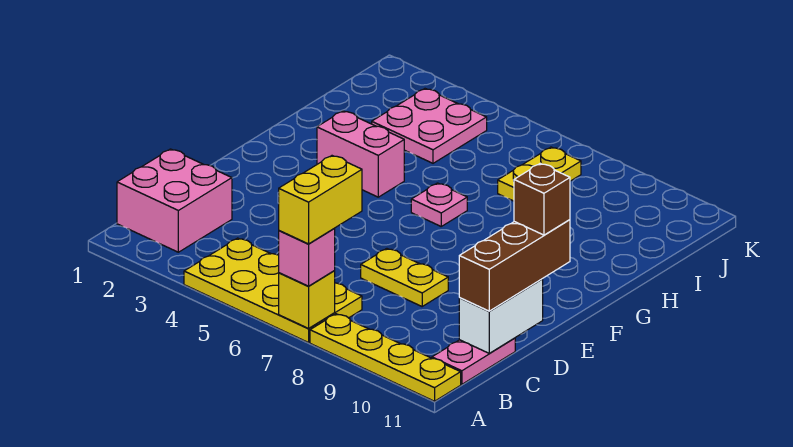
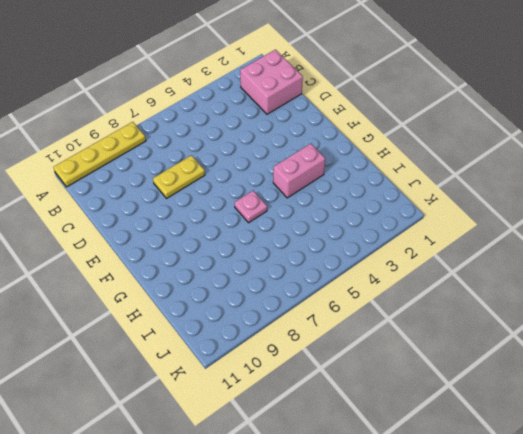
none -> yellow 2x4 plate [184,238,362,343]
none -> pink 1x2 plate [432,338,515,384]
none -> pink 2x2 plate [372,89,487,163]

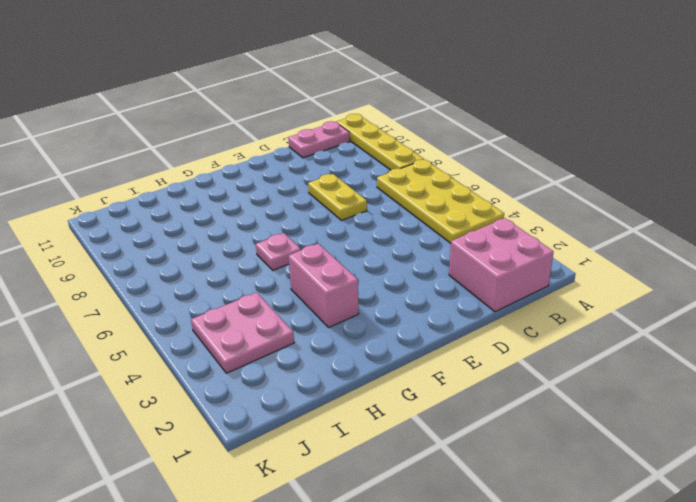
none -> yellow 1x2 plate [498,147,581,201]
none -> yellow 1x1 brick [279,271,335,328]
none -> white 1x2 brick [459,279,543,353]

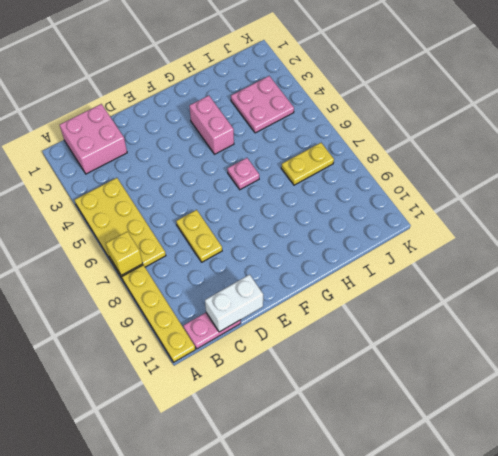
none -> pink 1x1 brick [279,229,335,286]
none -> brown 1x3 brick [459,220,570,311]
none -> yellow 1x2 brick [279,156,362,244]

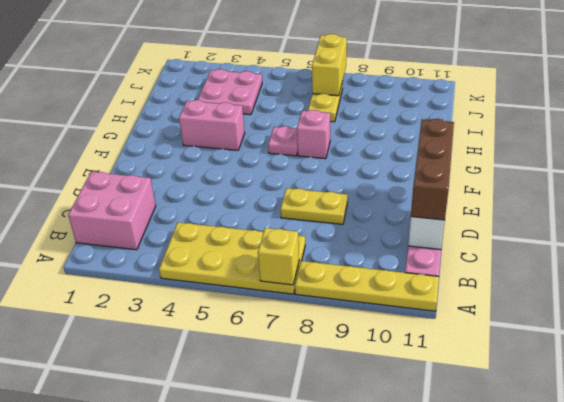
pink 1x1 brick [297,110,330,159] -> pink 1x1 brick moved to [279,229,335,286]
yellow 1x2 brick [312,34,347,96] -> yellow 1x2 brick moved to [279,156,362,244]
none -> brown 1x1 brick [514,164,570,235]

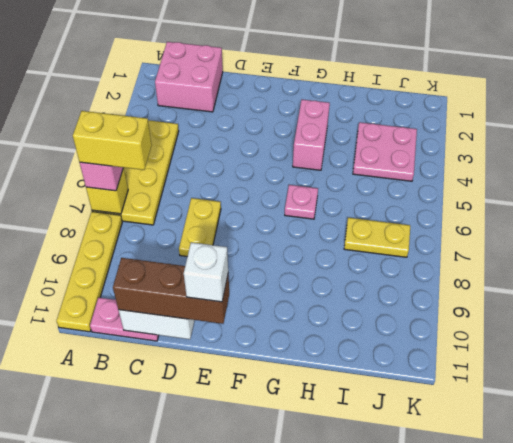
white 1x1 brick [184,242,228,302] -> brown 1x1 brick [514,164,570,235]

